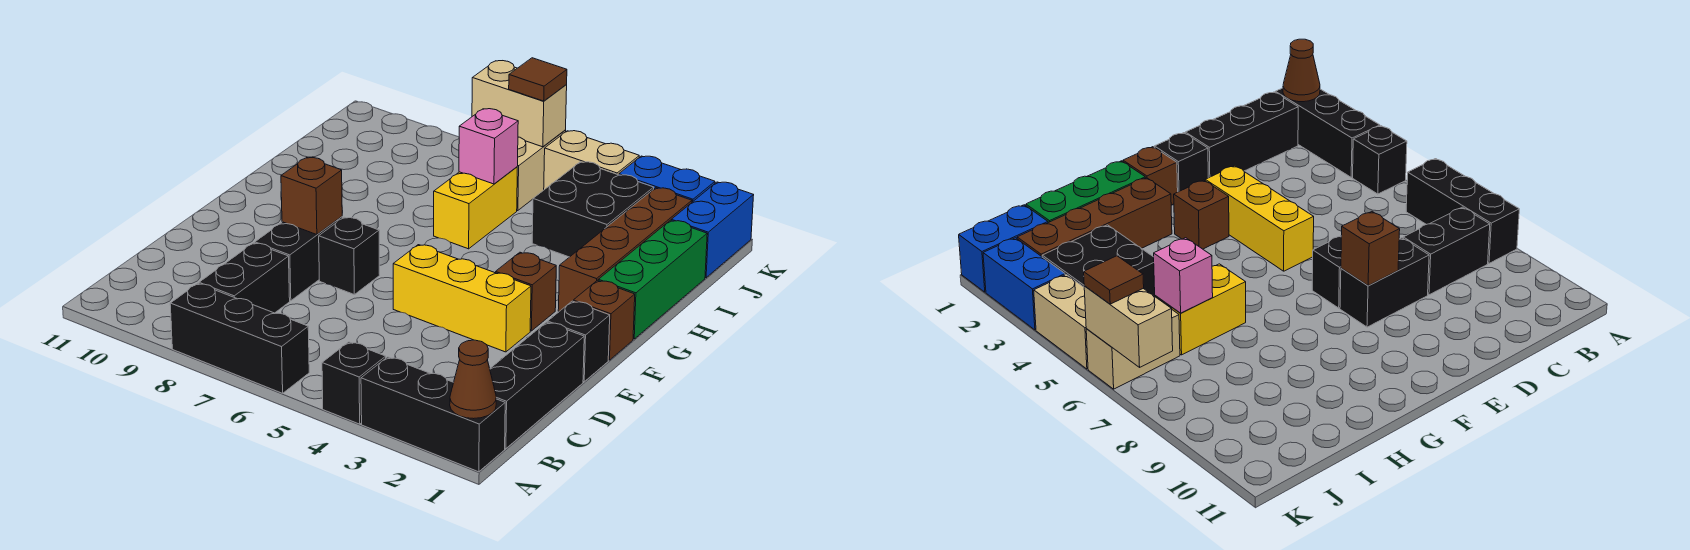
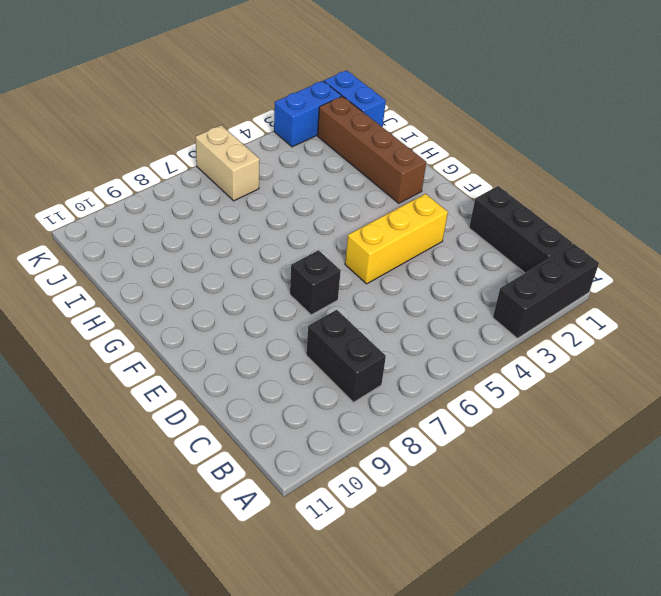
none -> black 1x1 brick [322,342,386,424]
none -> black 1x3 brick [170,283,309,393]
none -> black 1x2 brick [255,217,342,301]

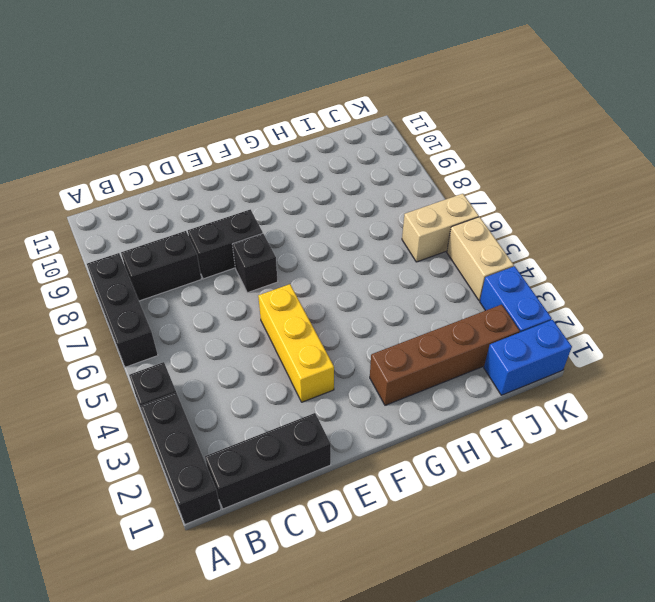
none -> black 1x1 brick [548,301,610,382]
none -> brown 1x1 brick [573,280,635,360]
none -> brown 1x1 brick [496,252,556,331]

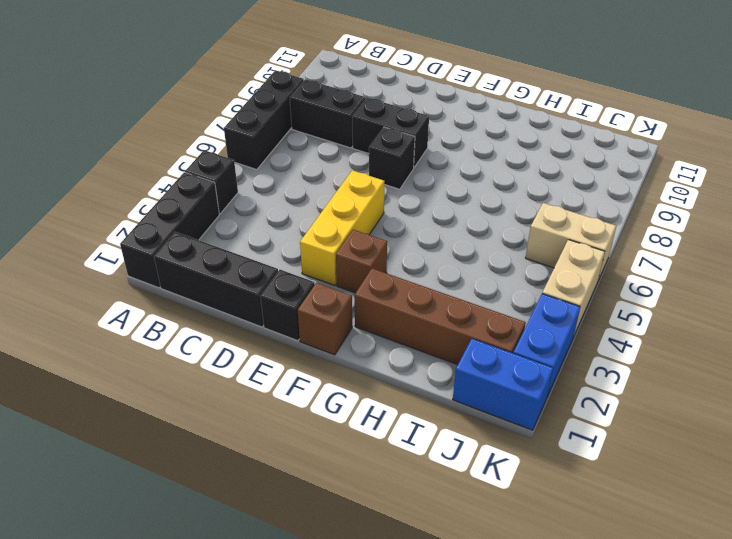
none -> green 1x3 brick [598,220,707,339]
none -> yellow 1x2 brick [434,167,517,249]
none -> black 2x2 brick [532,162,654,257]

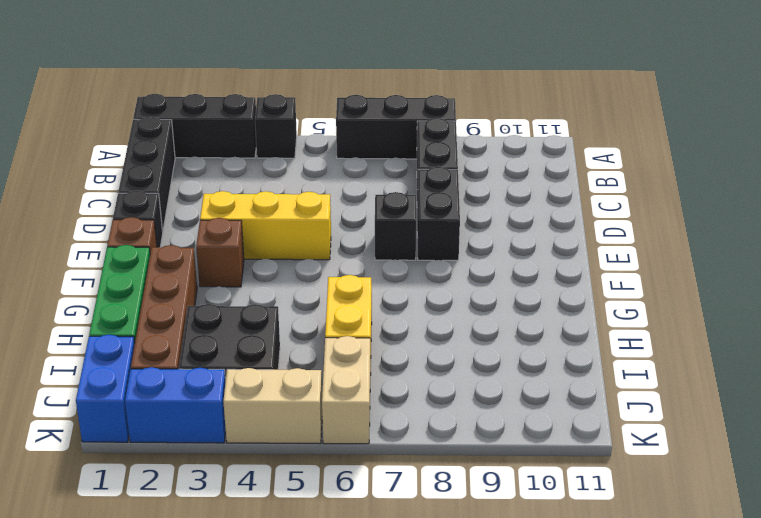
none -> brown 1x1 cone [450,340,496,419]
none -> brown 1x1 brick [281,157,342,235]
none -> pink 1x1 brick [459,109,518,184]

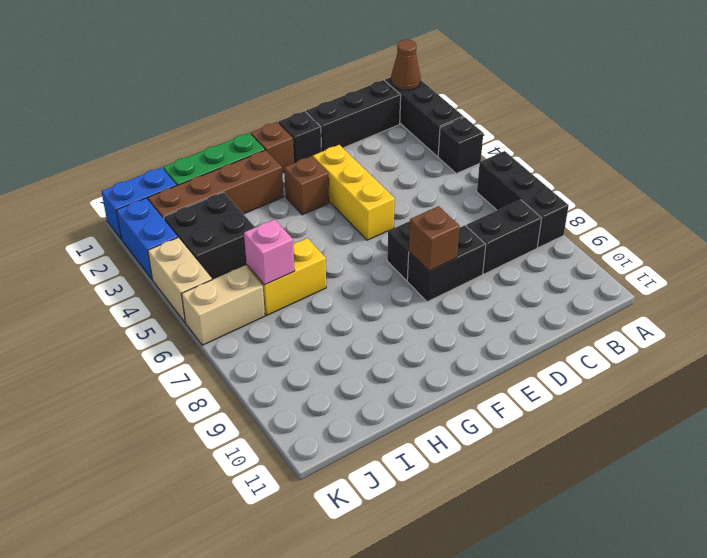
none -> tan 1x2 brick [472,61,567,147]
none -> brown 1x1 tile [509,58,567,101]

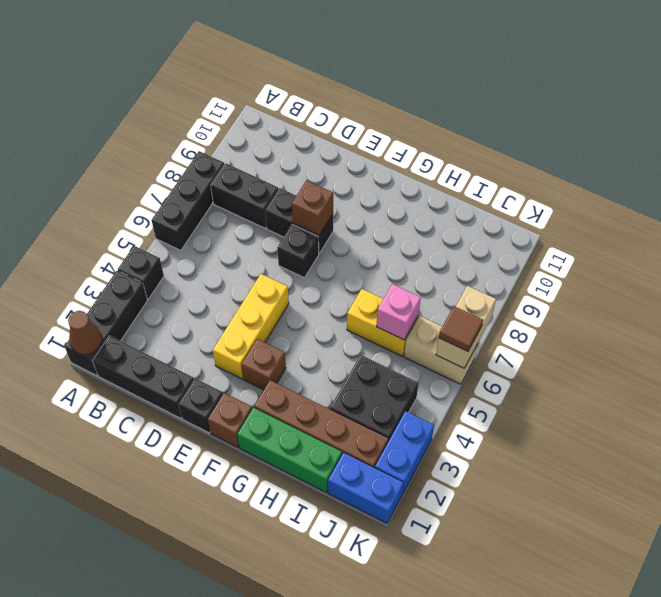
none -> tan 1x2 brick [544,131,639,190]

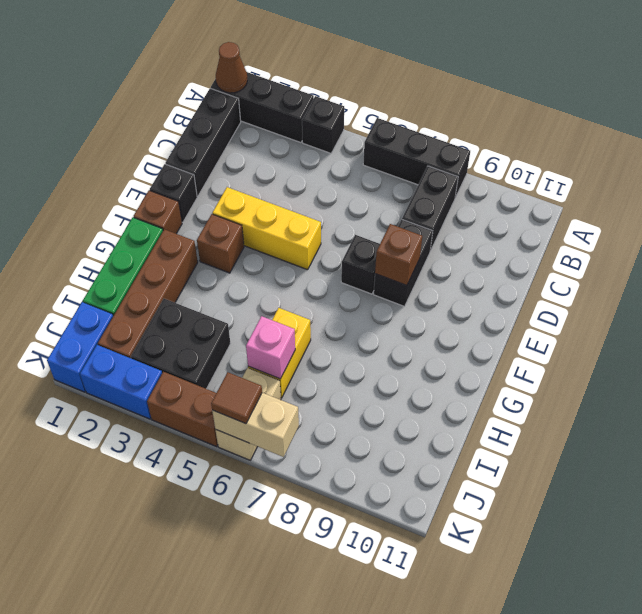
brown 1x2 brick [147,372,218,446] -> tan 1x2 brick [544,131,639,190]

